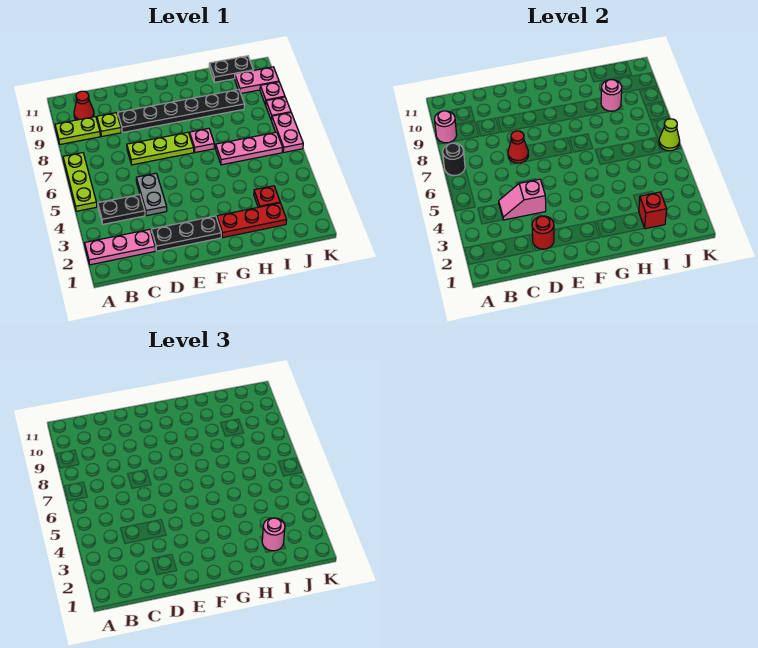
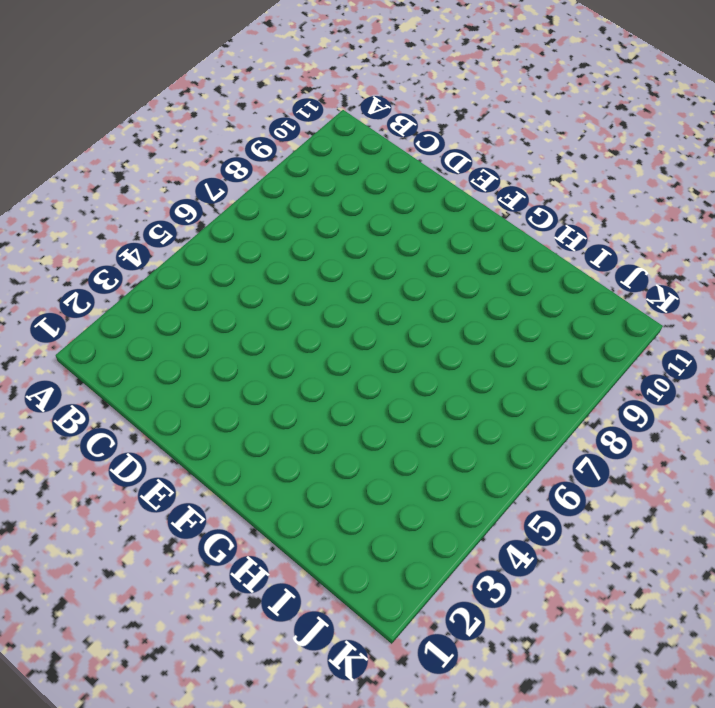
none -> pink 1x3 plate [85,229,155,265]
none -> lime 1x3 plate [63,153,97,211]
none -> lime 1x2 plate [55,117,100,144]

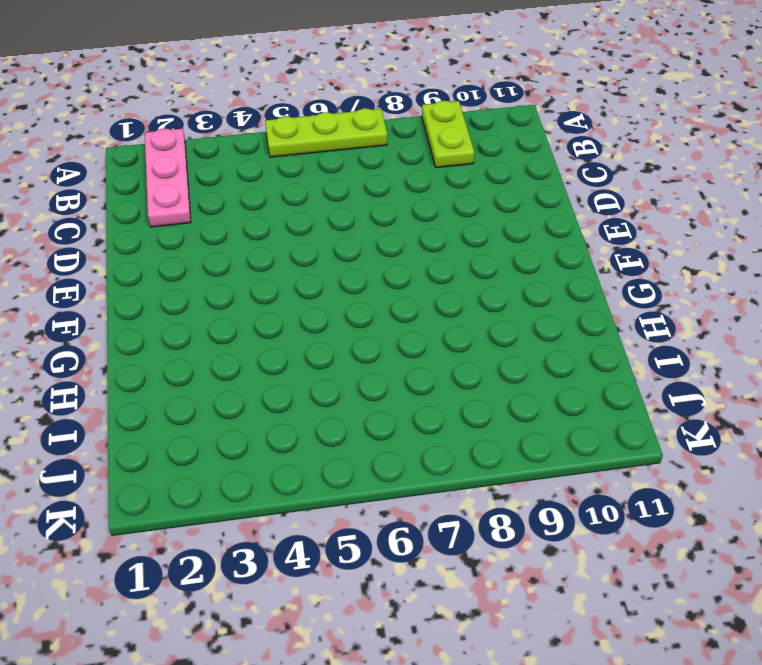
none -> black 1x2 plate [98,194,145,224]
none -> red 1x1 cone [74,91,94,120]
none -> lime 1x1 plate [97,113,121,136]

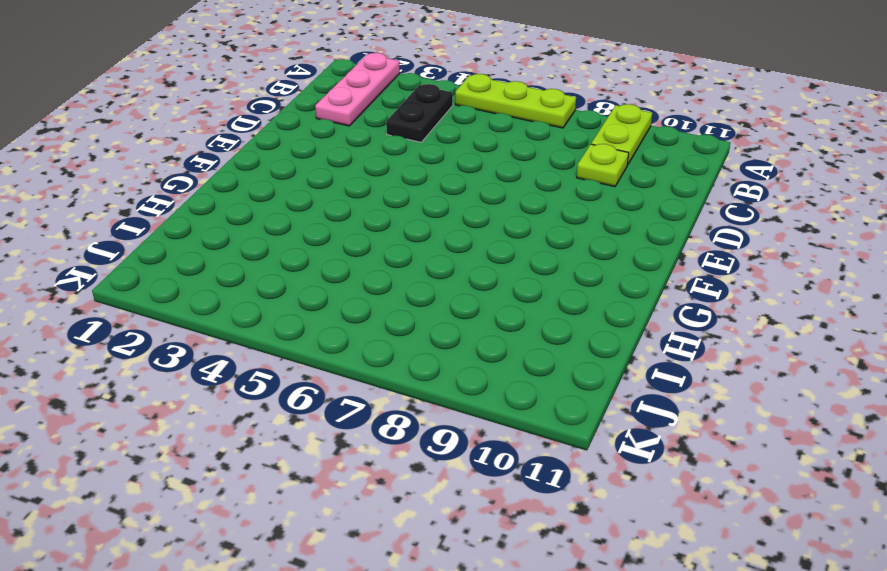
none -> red 1x1 cone [74,91,94,120]
none -> black 1x3 plate [151,216,221,251]
none -> grey 1x2 plate [136,173,167,216]

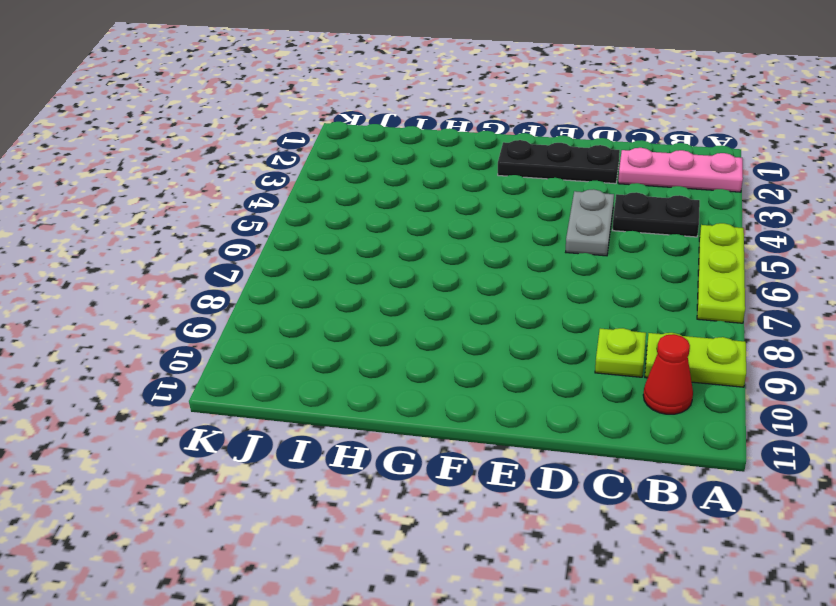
none -> lime 1x3 plate [127,132,194,165]
none -> black 1x6 plate [118,89,245,133]
none -> red 1x3 plate [217,203,287,238]

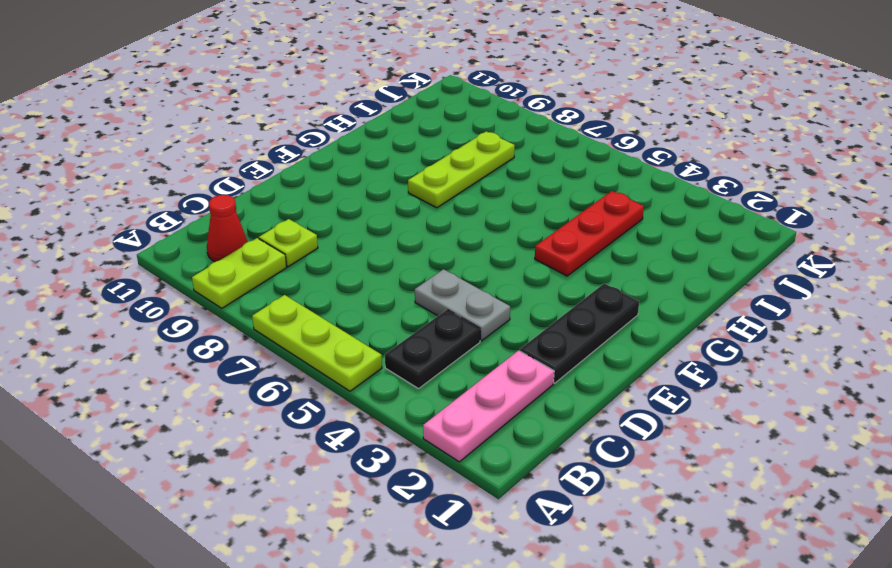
red 1x3 plate [535,191,644,276] -> red 1x3 plate moved to [217,203,287,238]
lime 1x3 plate [408,131,515,208] -> lime 1x3 plate moved to [127,132,194,165]
none -> black 1x6 plate [118,89,245,133]
none -> pink 1x1 plate [190,128,214,152]
none -> pink 1x3 plate [216,132,283,165]

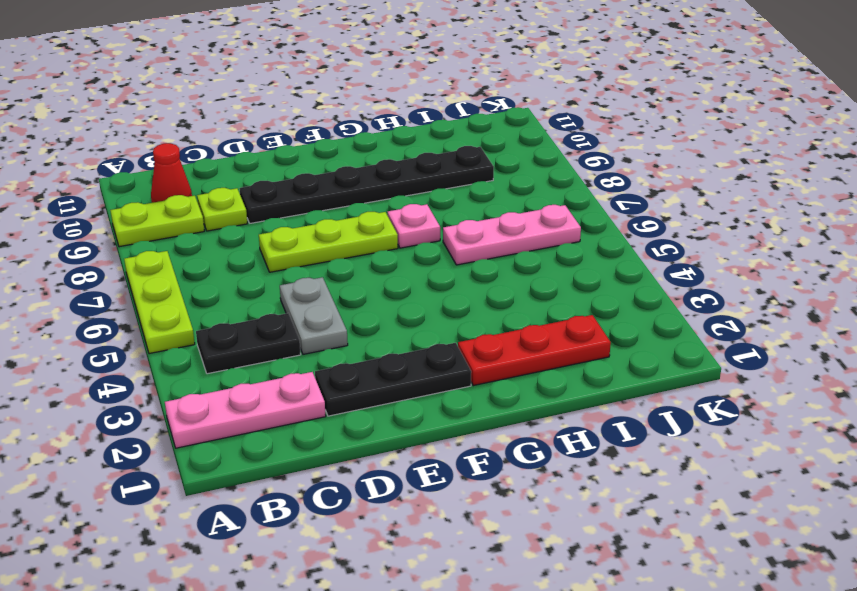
none -> red 1x1 plate [254,186,280,207]
none -> black 1x2 plate [209,56,253,82]
none -> pink 1x2 plate [235,67,279,93]

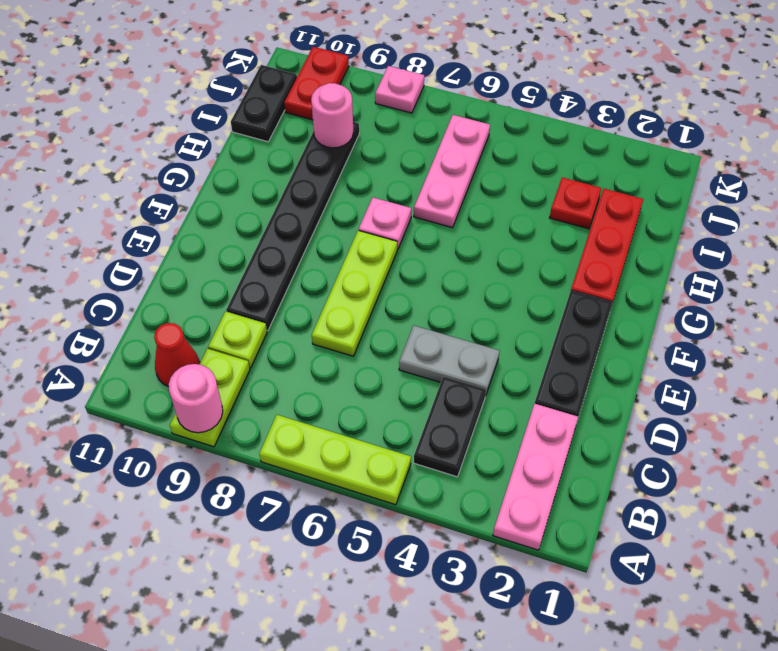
red 1x2 plate [284,47,349,120] -> pink 1x2 plate [235,67,279,93]
none -> pink 1x2 plate [271,113,303,152]
none -> pink 1x1 plate [260,82,285,105]
none -> black 1x1 round brick [443,143,465,176]

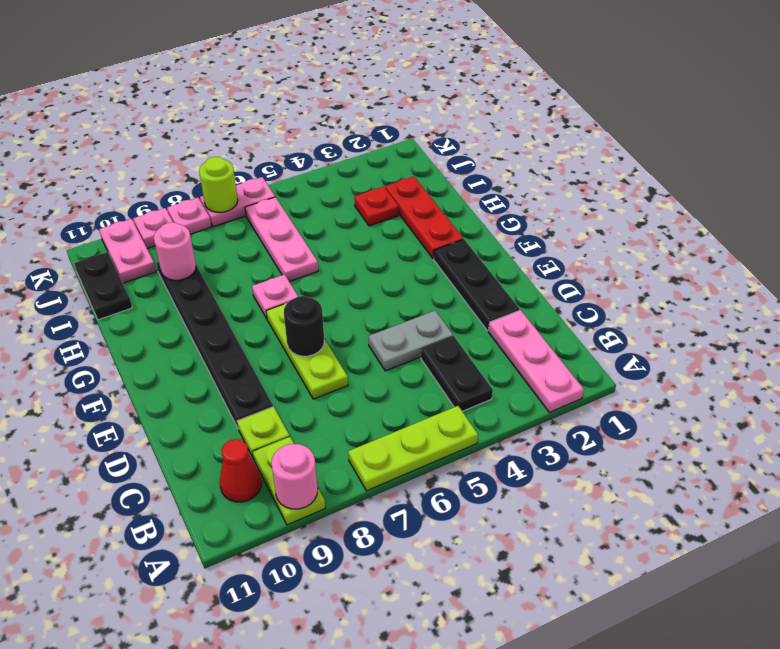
black 1x1 round brick [284,296,324,356] -> black 1x1 round brick moved to [443,143,465,176]
lime 1x1 round brick [199,157,238,212] -> none
none -> pink 1x2 slope [499,179,546,220]
none -> red 1x1 round brick [532,216,554,249]
none -> red 1x1 cone [508,131,528,163]

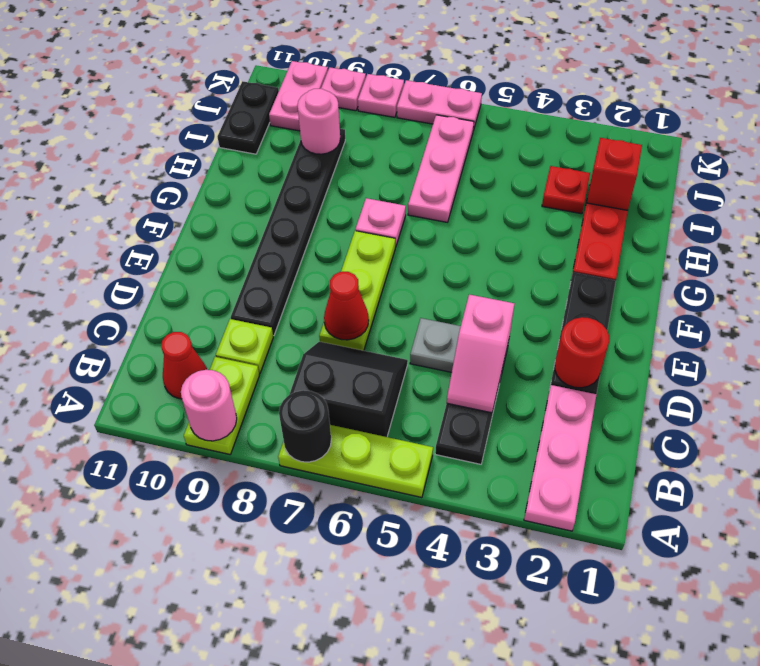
black 2x2 slope [290,342,408,437] -> none
none -> lime 1x1 cone [659,119,680,151]
none -> pink 1x1 round brick [262,518,285,551]

